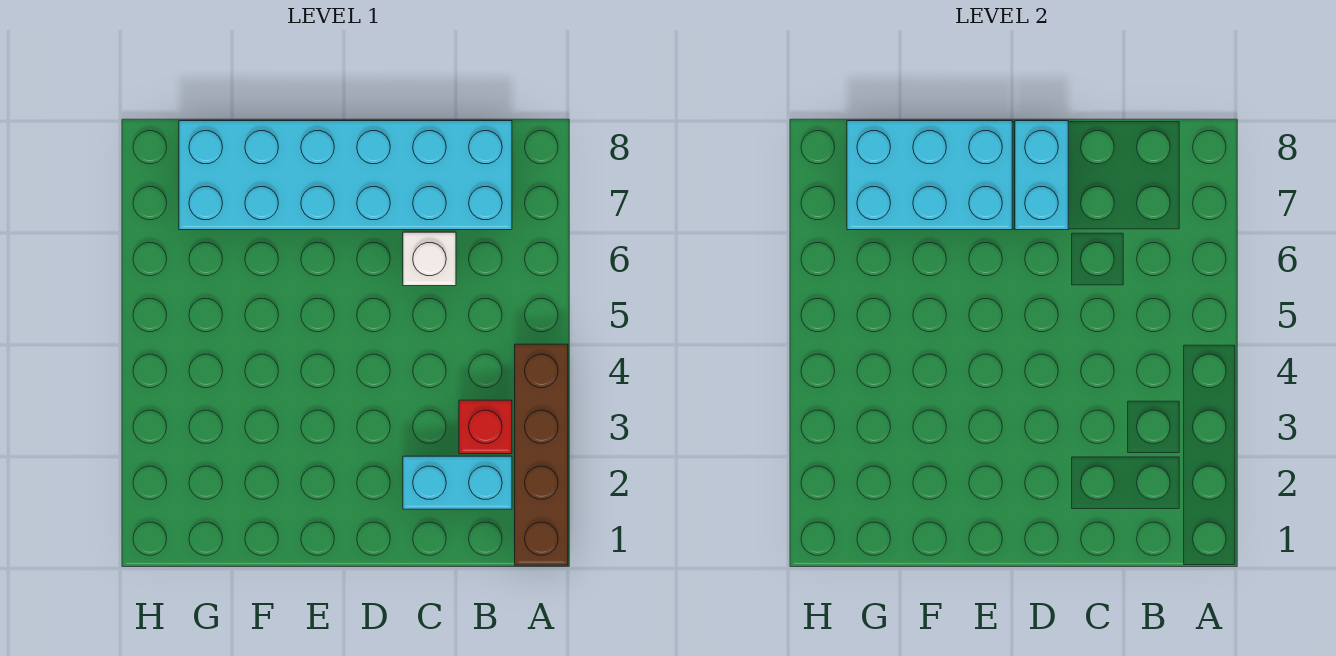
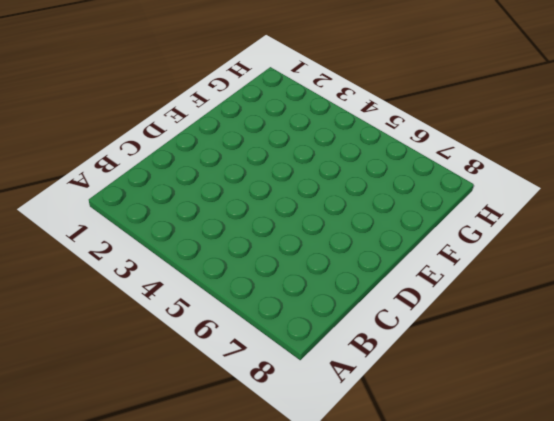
none -> brown 1x4 brick [515,344,568,565]
none -> cyan 1x2 brick [403,456,512,509]

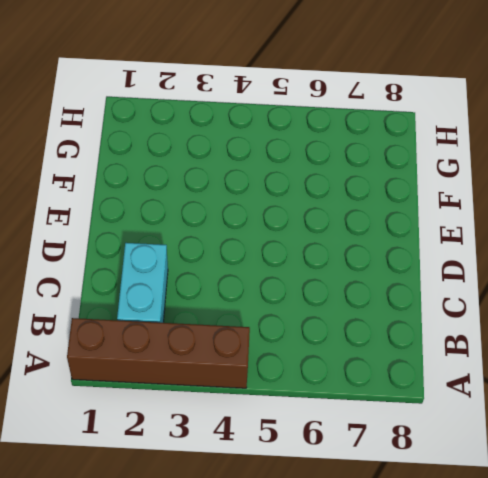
none -> red 1x1 brick [459,400,512,454]
none -> cyan 2x6 brick [179,121,512,230]

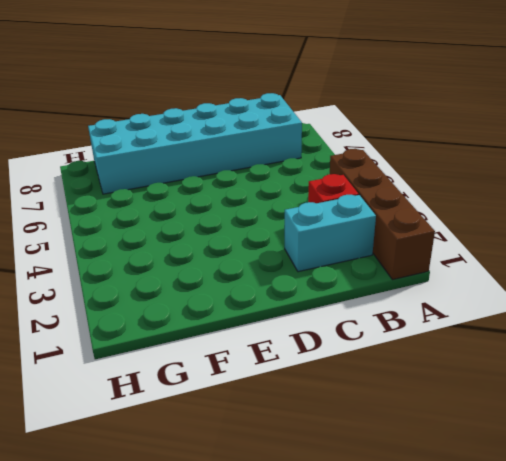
none -> white 1x1 brick [403,232,456,286]
none -> cyan 1x2 brick [1015,121,1068,230]

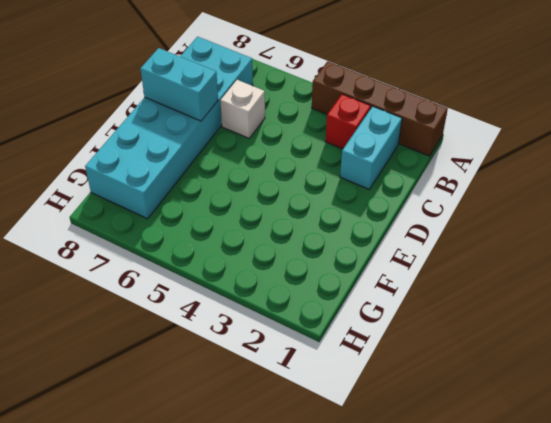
none -> cyan 2x3 brick [847,121,1012,230]

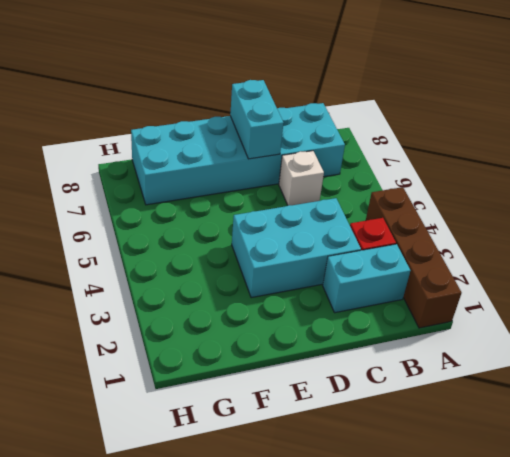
cyan 2x3 brick [232,198,361,298] -> cyan 2x3 brick moved to [847,121,1012,230]

